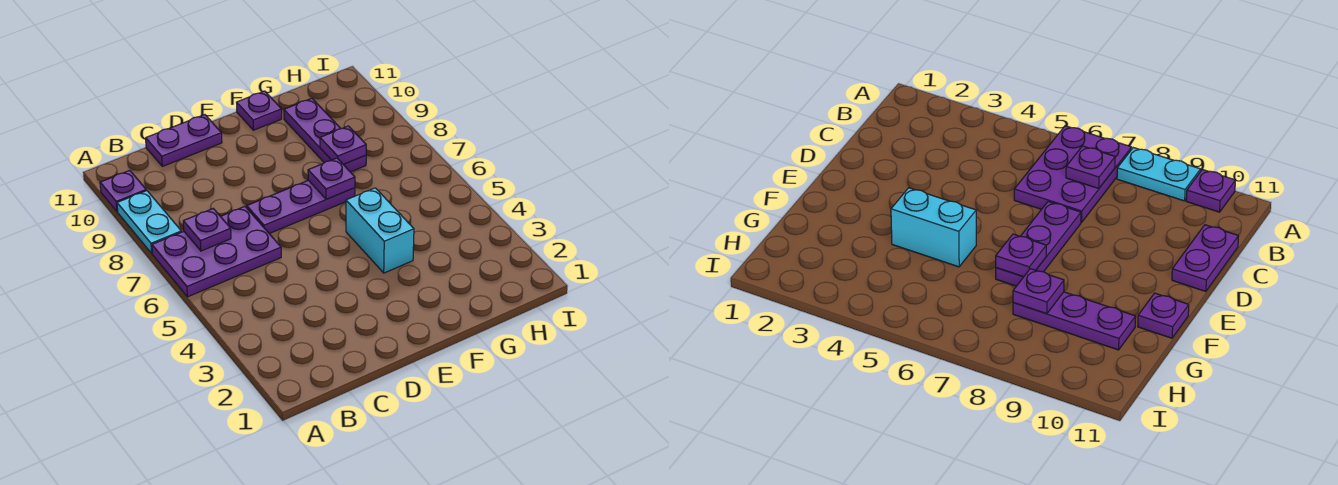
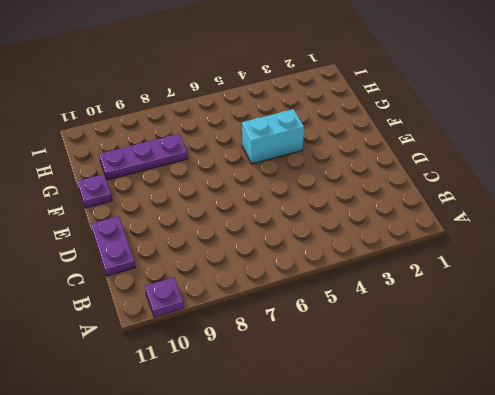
none -> purple 2x3 plate [152,206,281,297]
none -> cyan 1x2 plate [117,191,181,253]

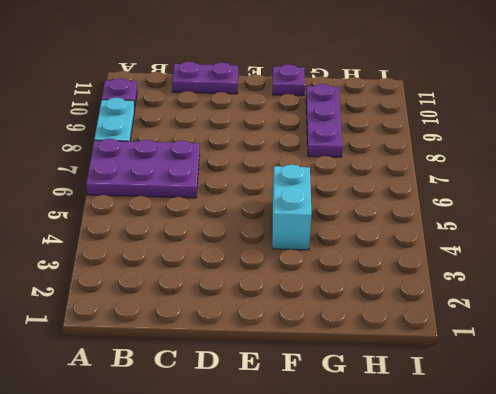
none -> purple 1x3 plate [247,180,355,234]
none -> purple 1x1 plate [183,208,231,251]

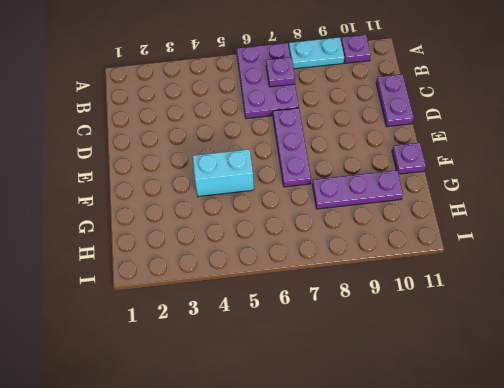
none -> purple 1x1 plate [308,158,355,199]
none -> purple 1x1 plate [320,126,366,164]

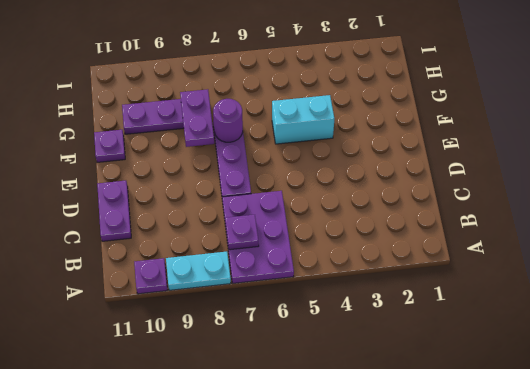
purple 1x1 round brick [213,99,243,142] -> purple 1x1 plate [308,158,355,199]
purple 1x2 plate [180,89,214,147] -> purple 1x1 plate [320,126,366,164]

